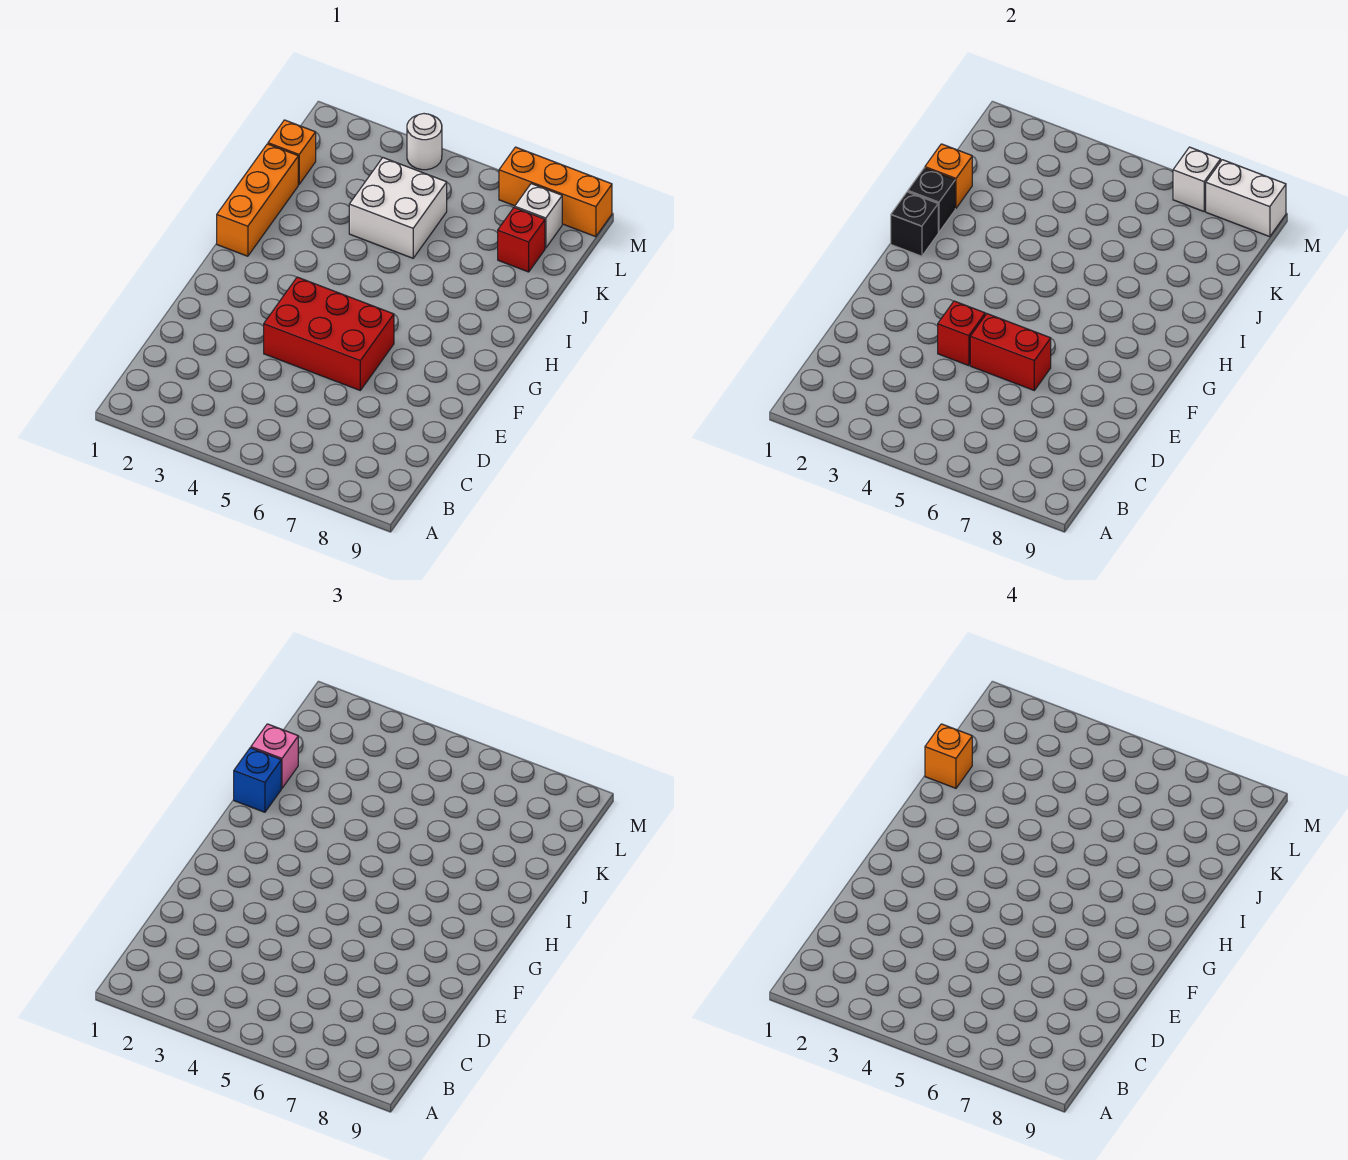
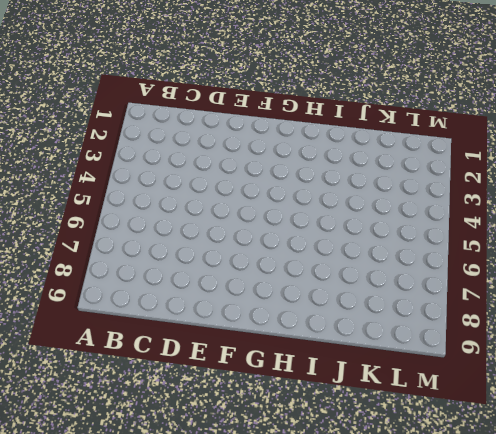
none -> red 2x3 brick [264,277,394,390]
none -> orange 1x3 brick [217,144,298,256]
none -> white 2x2 brick [349,158,447,258]

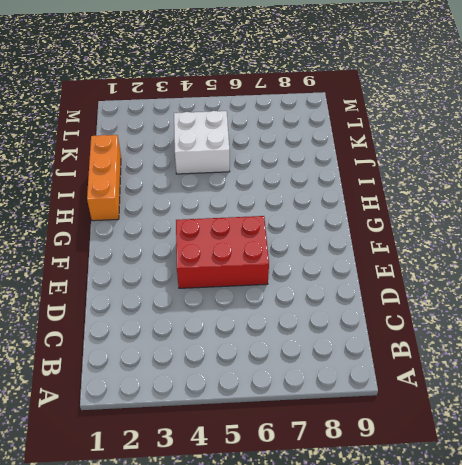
none -> orange 1x1 brick [268,120,316,184]
none -> red 1x1 brick [498,207,545,272]
none -> white 1x1 brick [515,184,562,248]

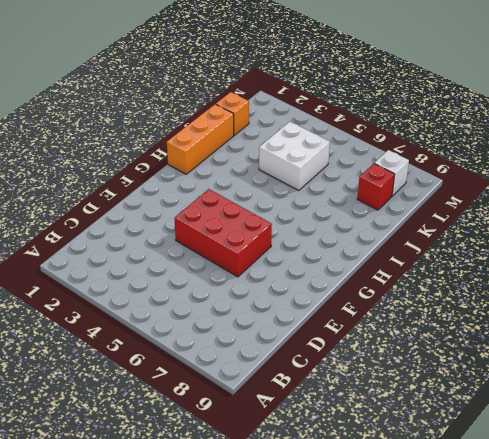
none -> white 1x1 round brick [407,114,442,170]
none -> orange 1x3 brick [499,147,612,237]
none -> red 1x1 brick [938,301,985,366]

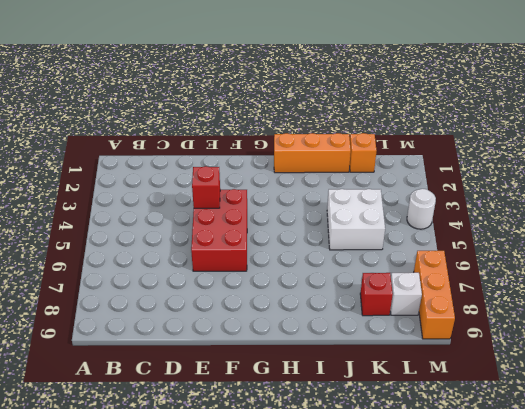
none -> red 1x2 brick [970,314,1051,390]
none -> black 1x1 brick [891,192,938,256]
none -> black 1x1 brick [908,168,955,232]

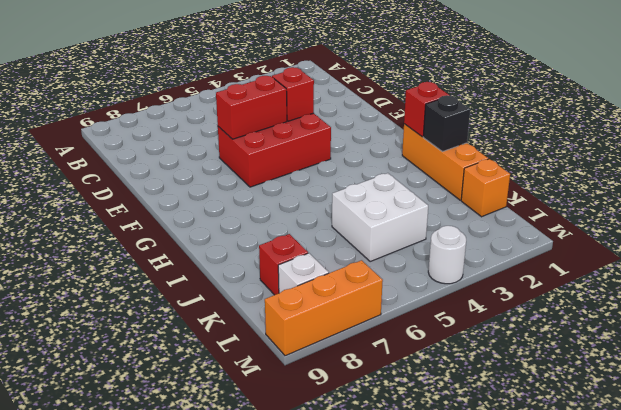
red 1x1 brick [404,82,450,137] -> black 1x1 brick [891,192,938,256]
none -> orange 1x1 brick [925,144,972,208]
none -> white 1x1 brick [1173,147,1221,211]
none -> white 1x2 brick [1206,160,1286,237]

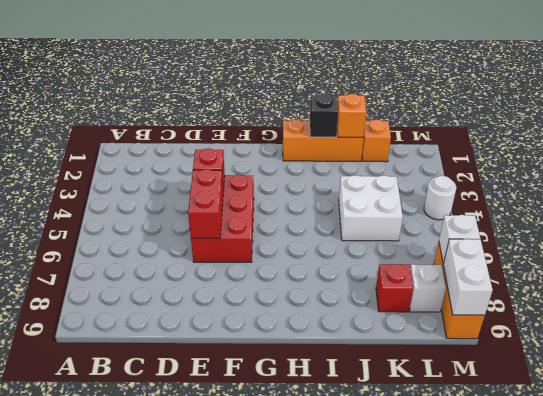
none -> black 1x1 brick [891,192,938,256]
none -> blue 1x1 brick [234,748,281,812]
none -> pink 1x1 brick [251,724,298,788]

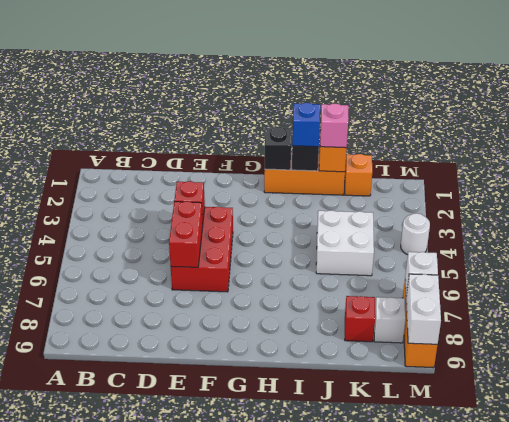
none -> orange 1x1 brick [925,724,972,788]

